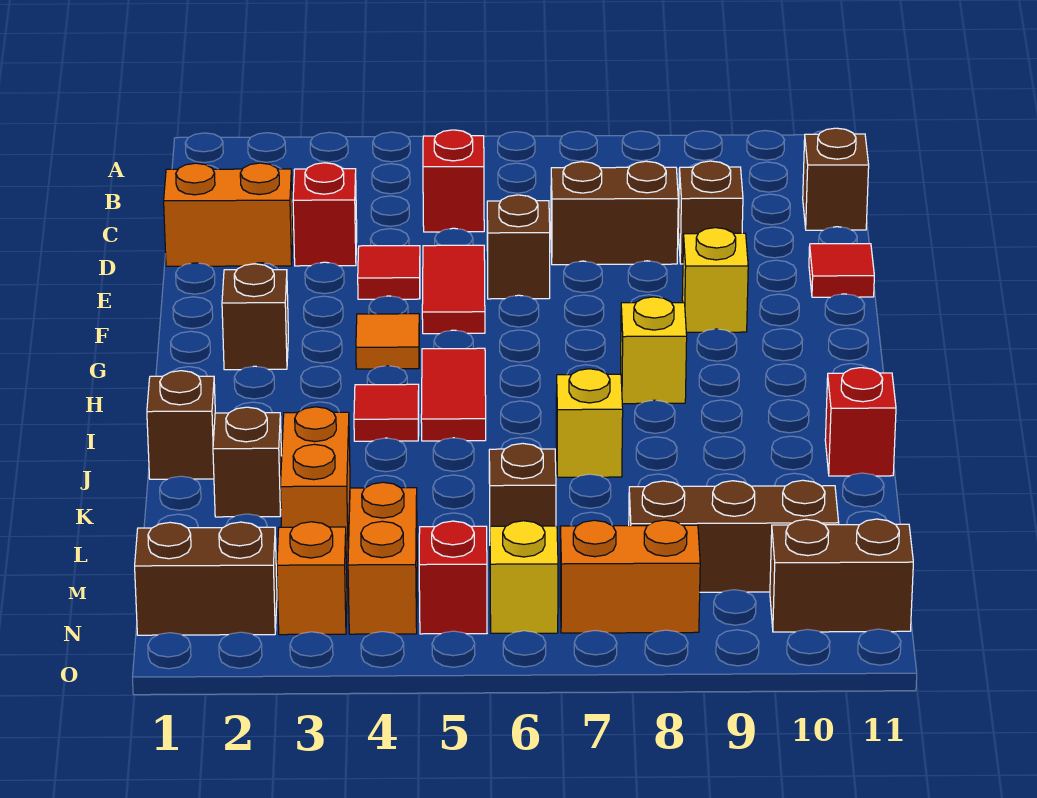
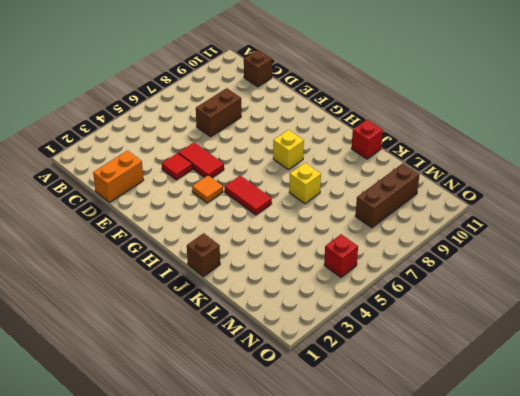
none -> red 1x1 brick [423,130,484,232]
none -> red 1x1 brick [293,163,357,266]
none -> brown 1x1 brick [678,161,743,264]
none -> brown 1x1 brick [487,195,550,299]

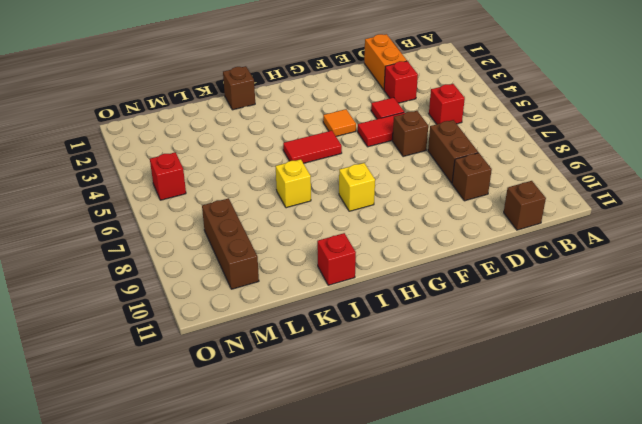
none -> red 1x1 tile [809,244,874,297]
none -> yellow 1x1 brick [682,228,748,332]
none -> brown 1x1 brick [222,264,288,370]
none -> red 1x1 tile [354,384,419,441]

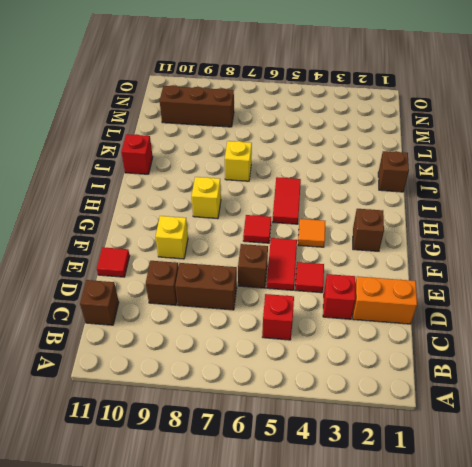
red 1x1 tile [243,215,271,243] -> red 1x1 tile moved to [354,384,419,441]
none -> brown 1x1 brick [213,407,282,517]
none -> orange 1x2 brick [280,407,350,555]
none -> brown 1x1 brick [489,443,556,526]
none -> orange 1x2 brick [348,482,417,634]

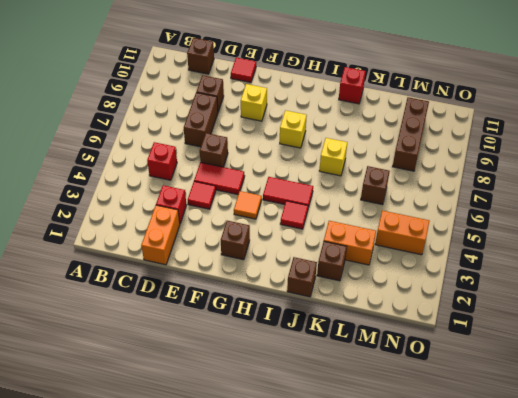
none -> brown 1x2 brick [135,522,277,635]
none -> orange 1x1 brick [277,522,347,635]
none -> red 1x1 brick [419,521,487,634]
none -> yellow 1x1 brick [490,521,558,633]

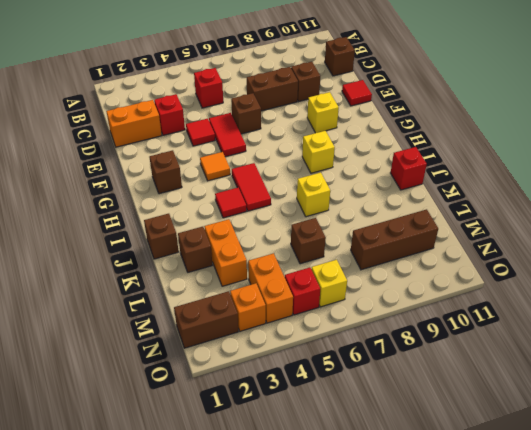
none -> orange 1x2 brick [560,520,700,633]
none -> brown 1x2 brick [770,519,913,632]

